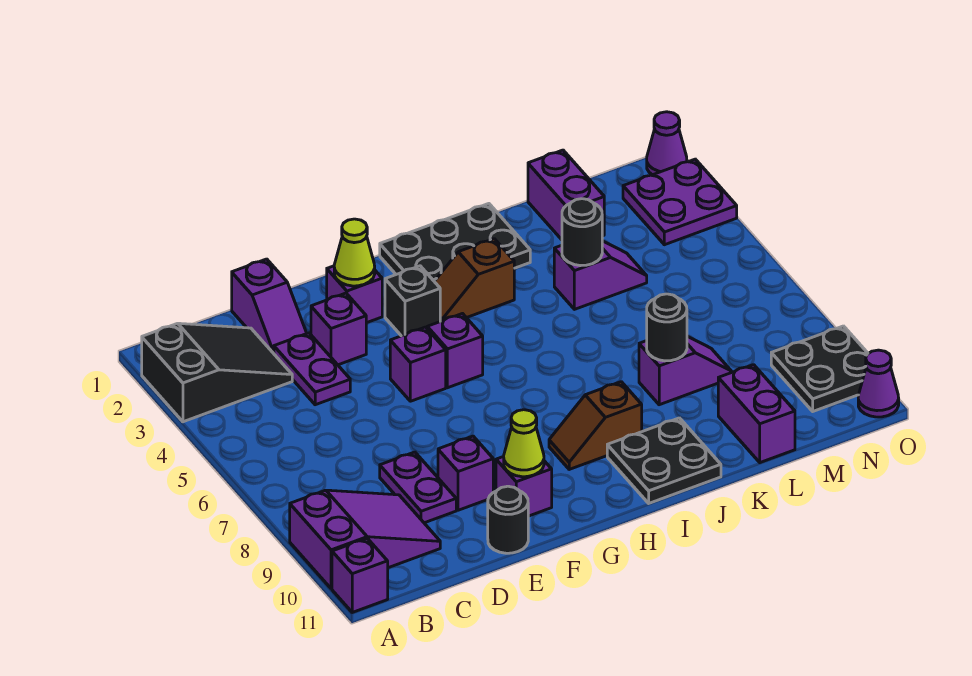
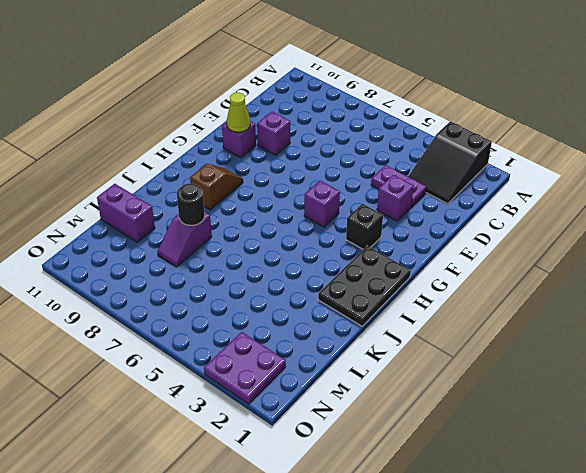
none -> purple 2x3 slope [290,490,440,589]
none -> purple 1x1 brick [332,538,388,612]
none -> purple 1x2 slope [232,259,307,353]
none -> purple 1x2 plate [380,452,456,523]

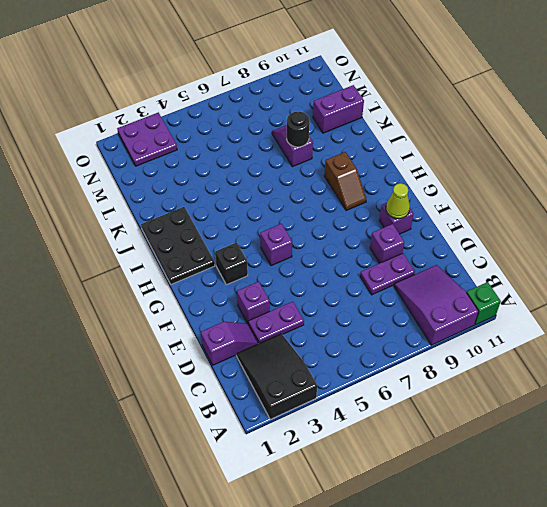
green 1x1 brick [467,282,501,325] -> purple 1x1 brick [332,538,388,612]
none -> black 1x1 round brick [488,486,528,553]
none -> purple 1x1 brick [327,266,382,323]
none -> purple 1x1 brick [390,327,446,401]
none -> brown 1x2 slope [434,239,514,321]

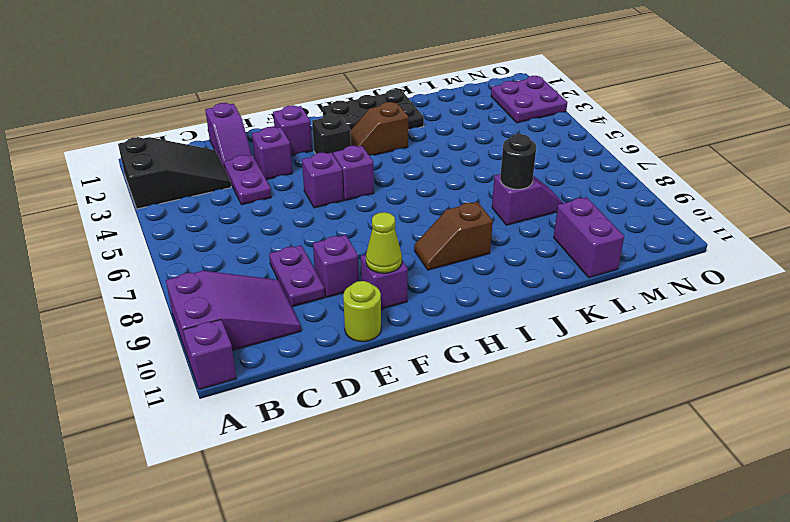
lime 1x1 round brick [343,281,381,342] -> black 1x1 round brick [488,486,528,553]
none -> black 2x2 plate [607,418,721,503]
none -> purple 1x2 slope [554,241,647,309]
none -> purple 1x2 brick [528,150,604,240]
none -> black 2x2 plate [771,326,868,411]

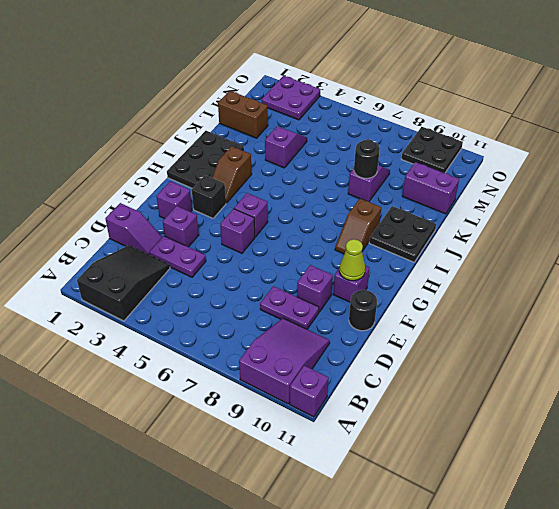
brown 1x2 brick [218,91,268,138] -> purple 1x2 brick [528,150,604,240]
none -> purple 1x1 cone [647,112,687,175]
none -> purple 1x1 cone [858,350,899,417]
none -> lime 1x1 cone [334,219,375,286]
none -> black 1x1 round brick [562,199,602,266]

